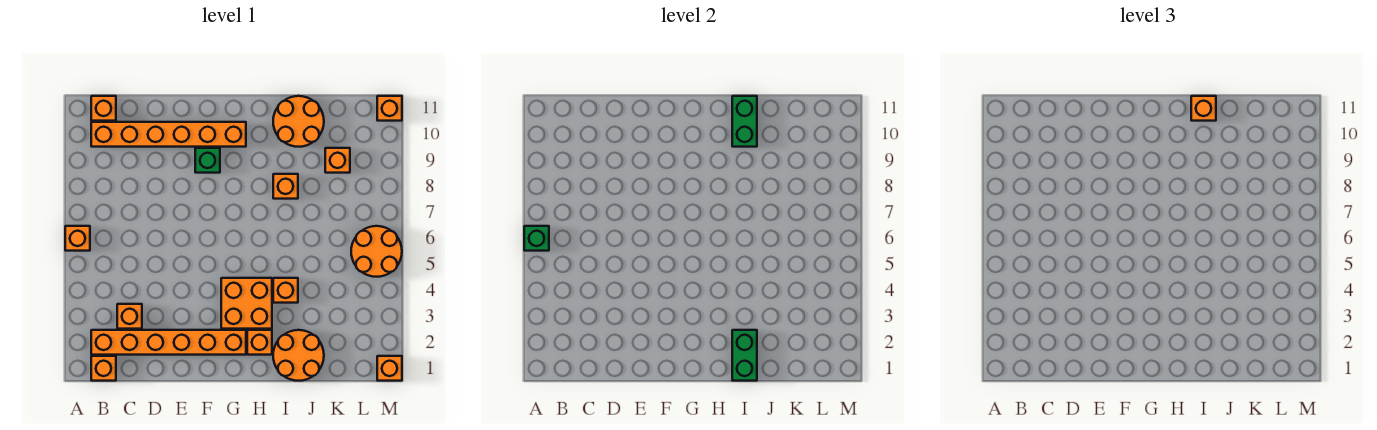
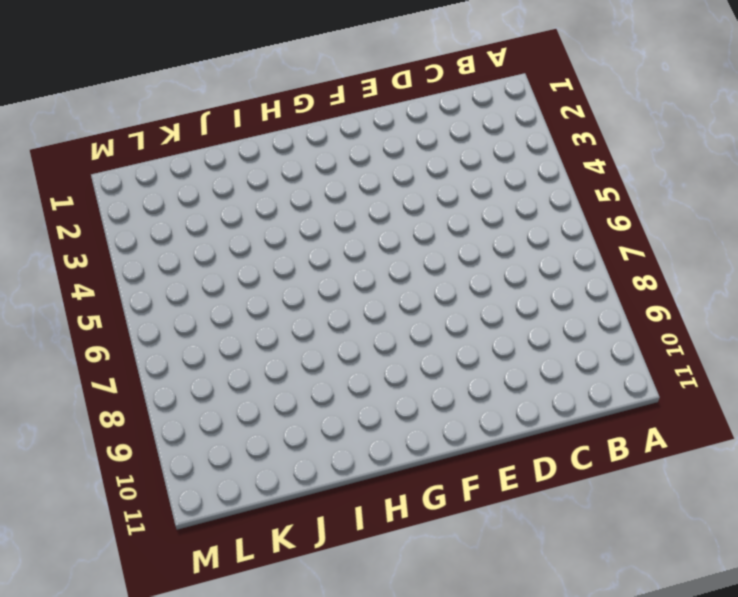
none -> orange 1x1 brick [65,226,90,251]
none -> orange 1x1 brick [91,356,116,381]
none -> orange 1x6 brick [91,330,246,355]

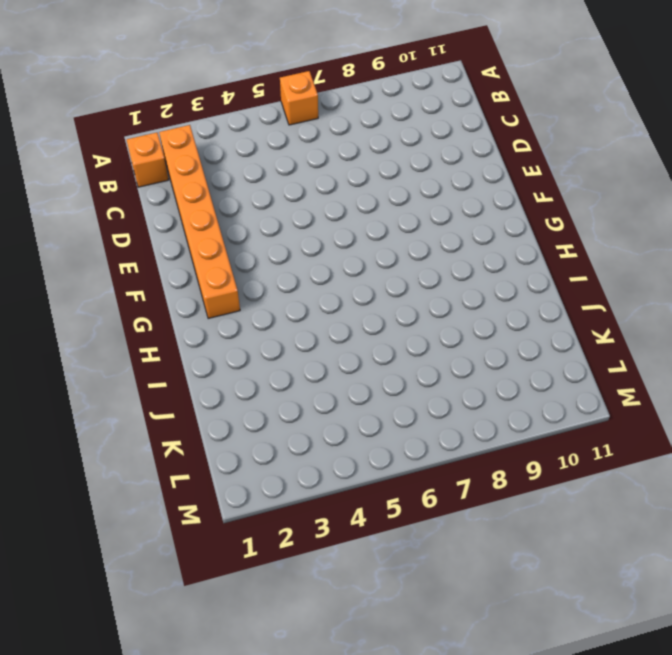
none -> orange 1x6 brick [91,122,246,147]
none -> orange 1x1 brick [91,96,116,121]
none -> orange 1x1 brick [117,304,142,329]

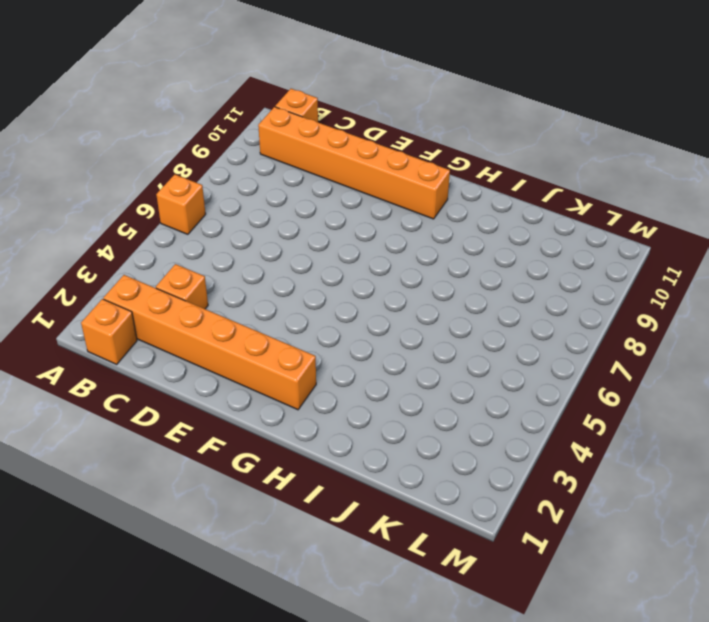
none -> green 1x1 brick [195,148,220,173]
none -> orange 2x2 brick [221,278,272,329]
none -> orange 1x1 brick [247,330,272,355]

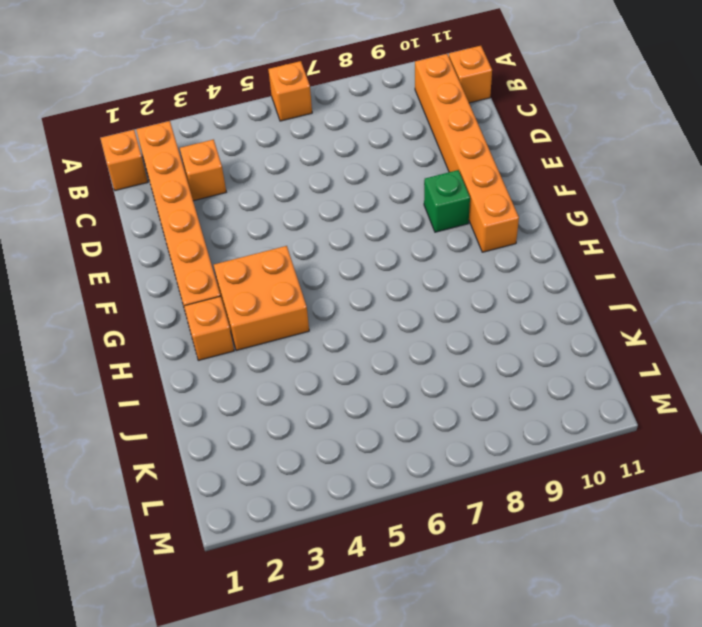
none -> orange 2x2 round brick [273,330,324,381]
none -> orange 1x1 brick [273,278,298,303]
none -> orange 1x1 brick [273,174,298,199]

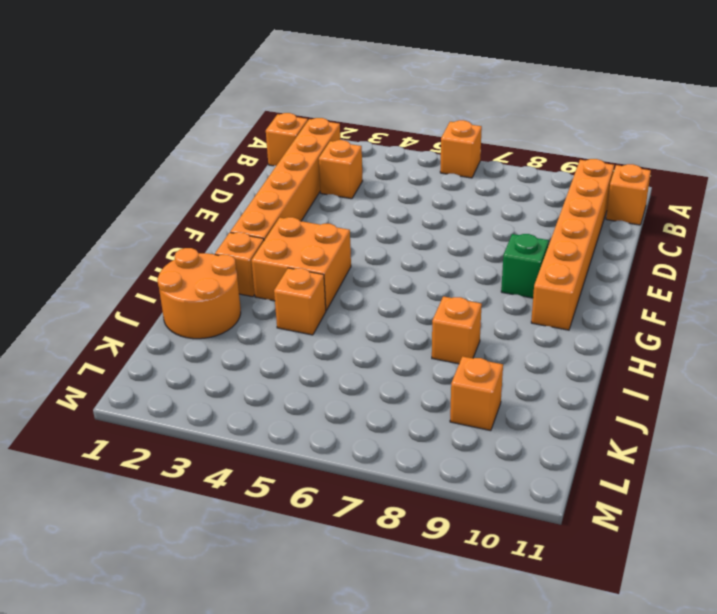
none -> orange 2x2 round brick [273,96,324,147]
none -> orange 2x2 round brick [351,226,402,277]
none -> orange 1x1 brick [377,356,402,381]

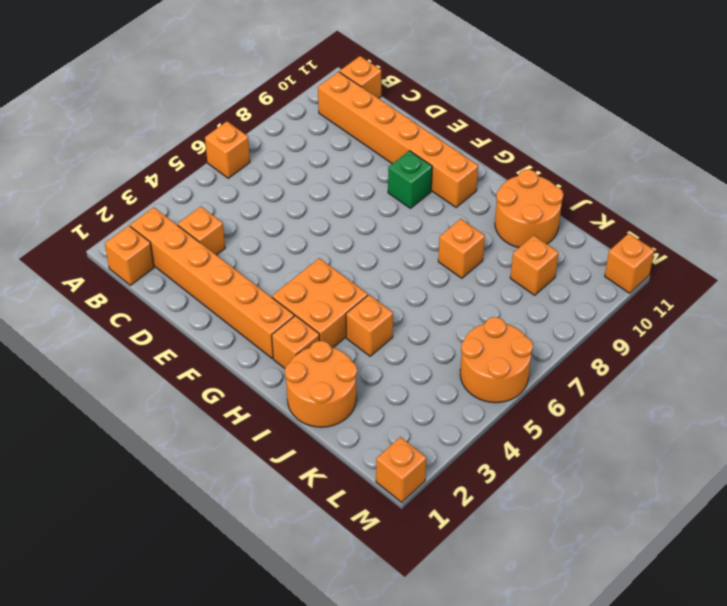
none -> green 1x1 brick [524,226,549,251]
none -> green 1x2 brick [732,330,757,381]
none -> green 1x2 brick [732,96,757,147]

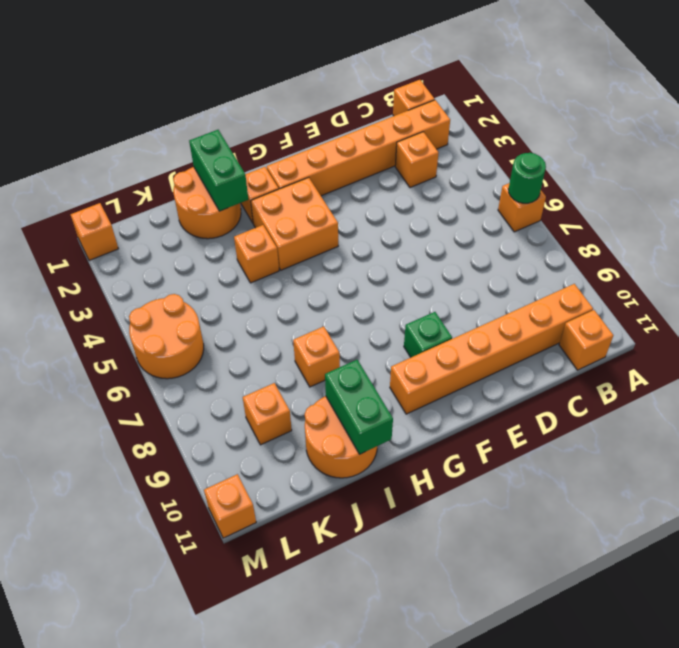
green 1x1 round brick [508,153,546,203] -> green 1x1 brick [524,226,549,251]
none -> orange 1x1 brick [1191,96,1216,121]

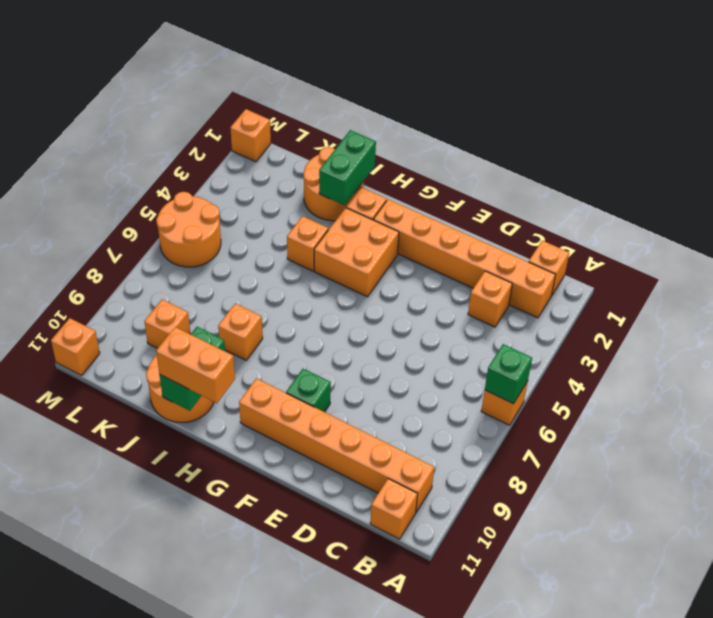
orange 1x2 brick [156,327,235,403] -> orange 1x1 brick [1191,96,1216,121]

